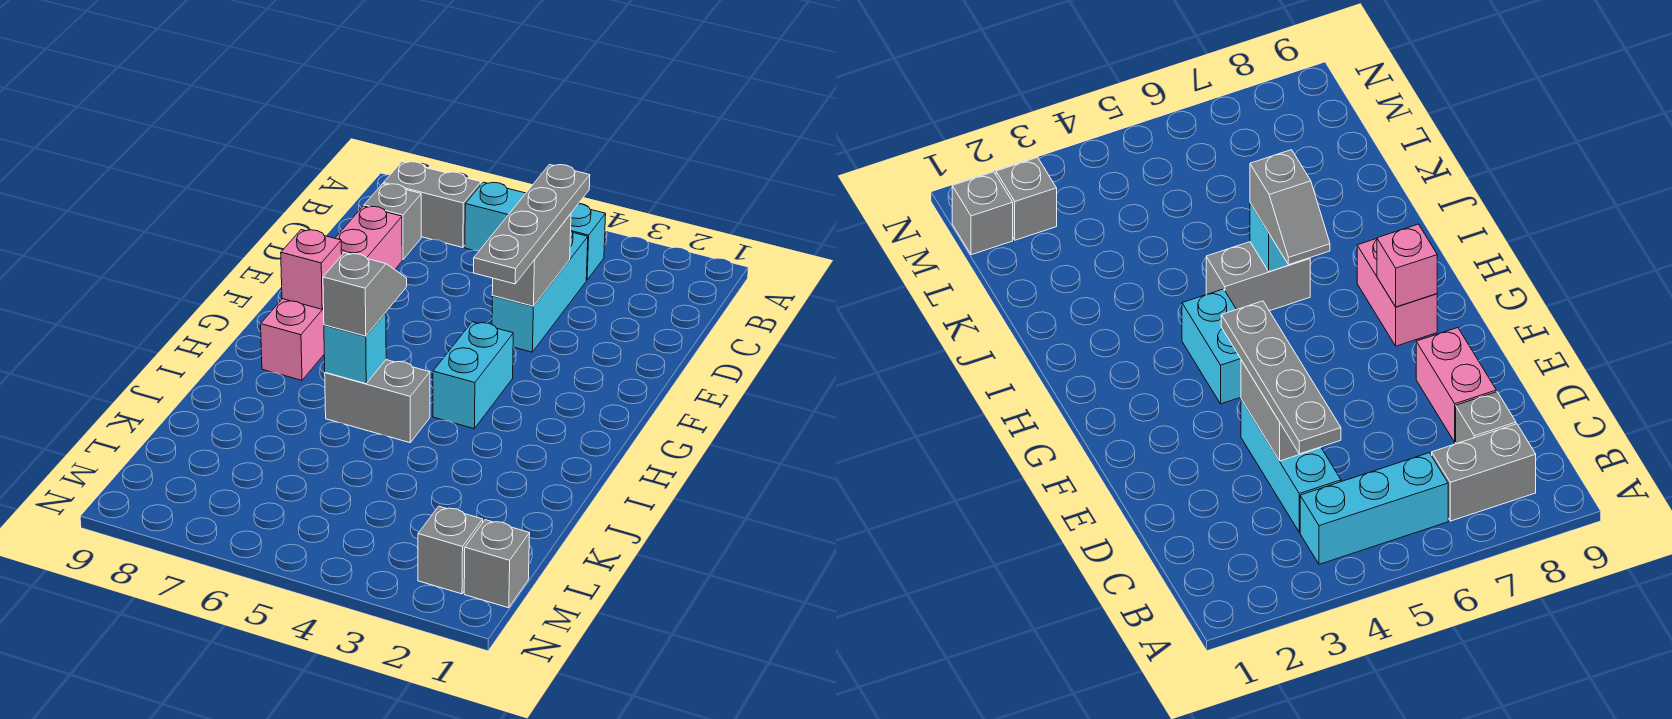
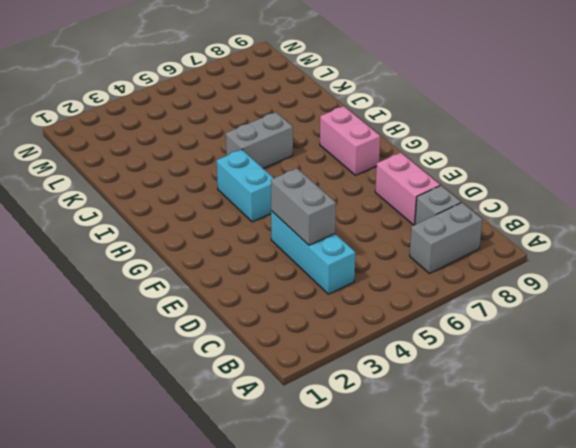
none -> cyan 1x3 brick [465,182,606,280]
none -> grey 1x1 brick [464,520,530,608]
none -> grey 1x1 brick [418,506,483,594]

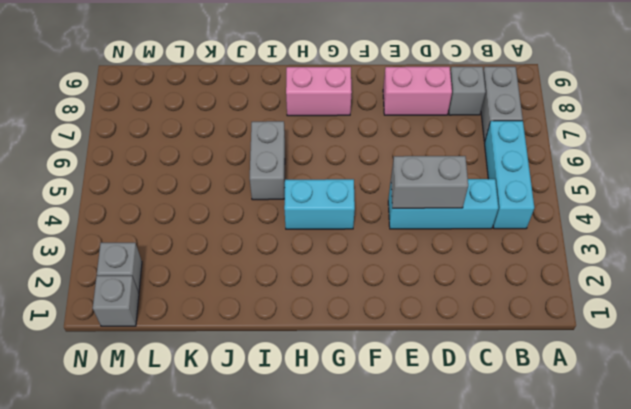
none -> pink 1x1 brick [281,230,342,309]
none -> cyan 1x1 brick [324,313,386,384]
none -> grey 1x4 plate [474,165,590,284]

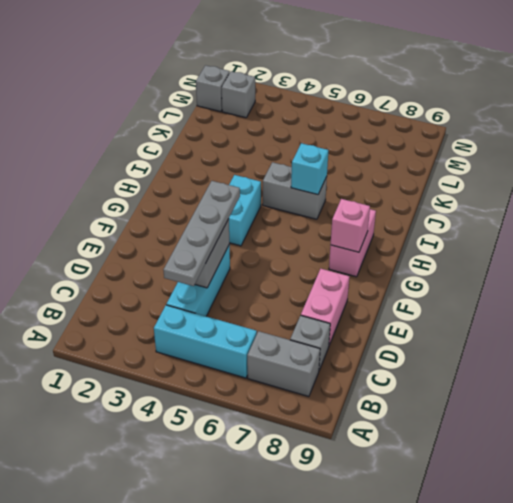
none -> grey 1x2 slope [323,253,407,336]

